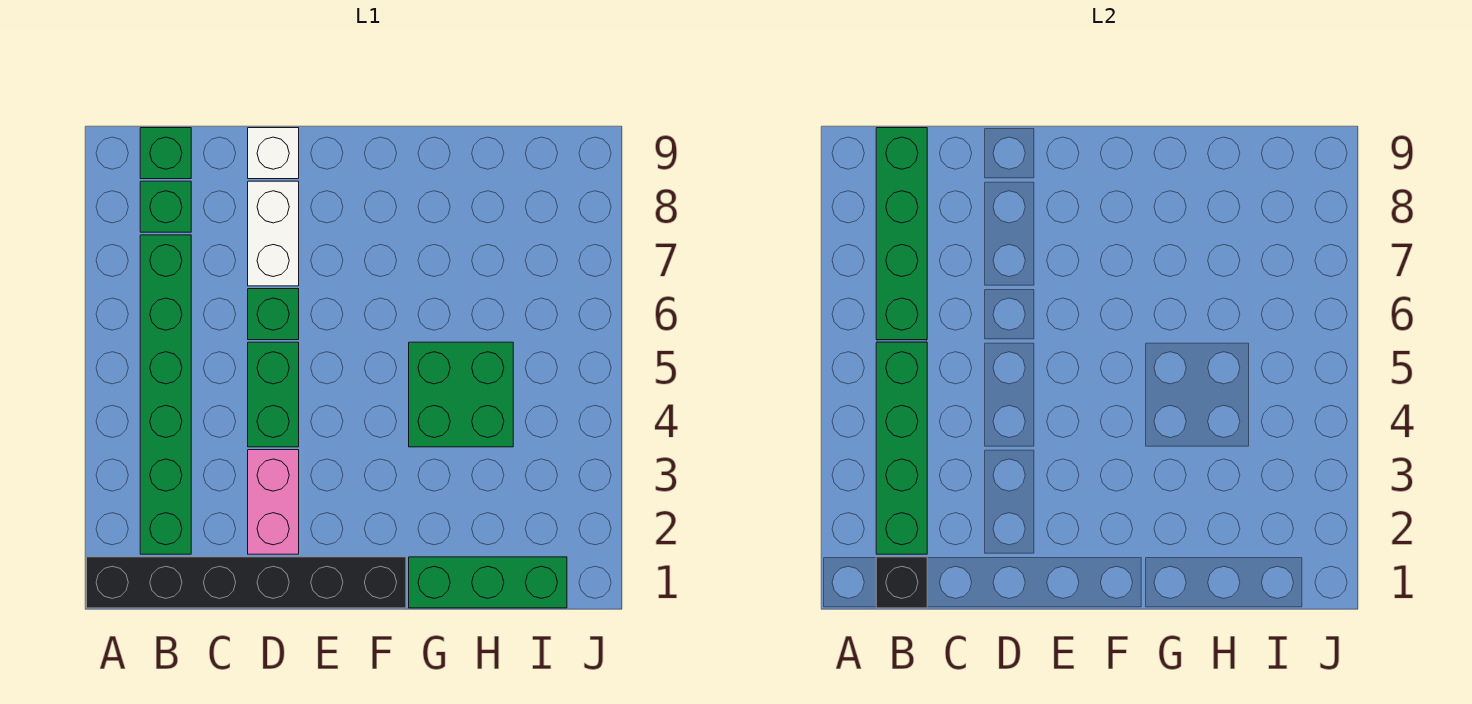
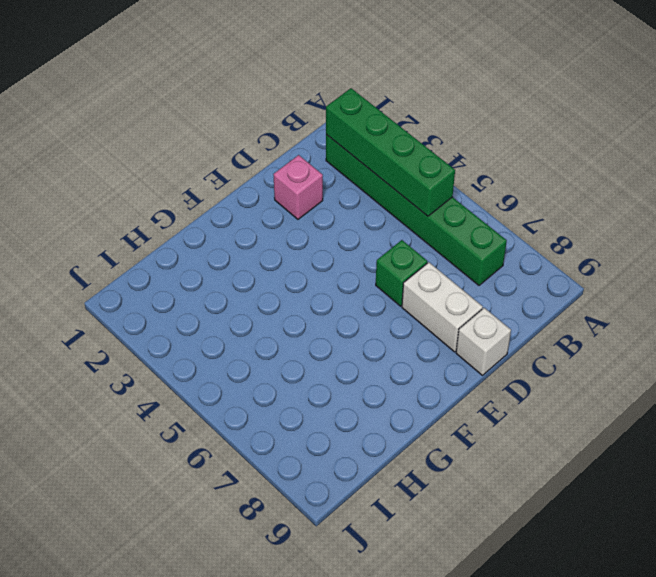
pink 1x1 brick [273,155,323,219] -> pink 1x2 brick [248,450,299,554]
none -> black 1x6 brick [87,557,406,608]
none -> green 1x1 brick [140,181,191,232]
none -> green 1x1 brick [140,128,191,179]

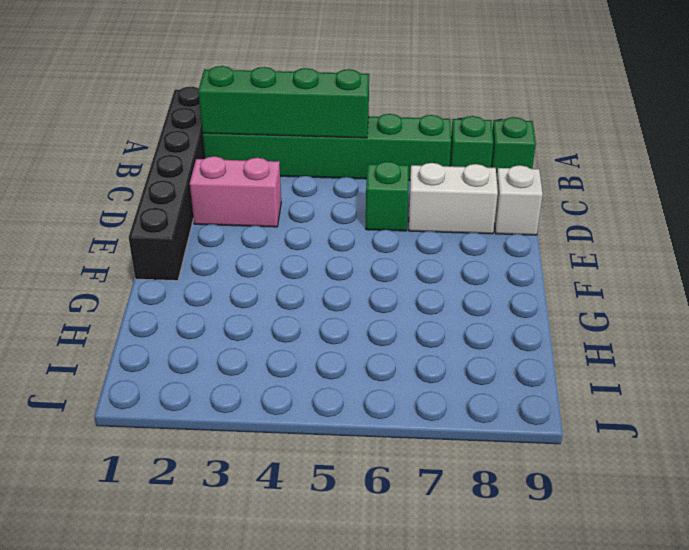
none -> green 1x2 brick [248,342,299,447]
none -> green 1x3 brick [409,557,567,608]
none -> green 2x2 brick [409,342,513,447]

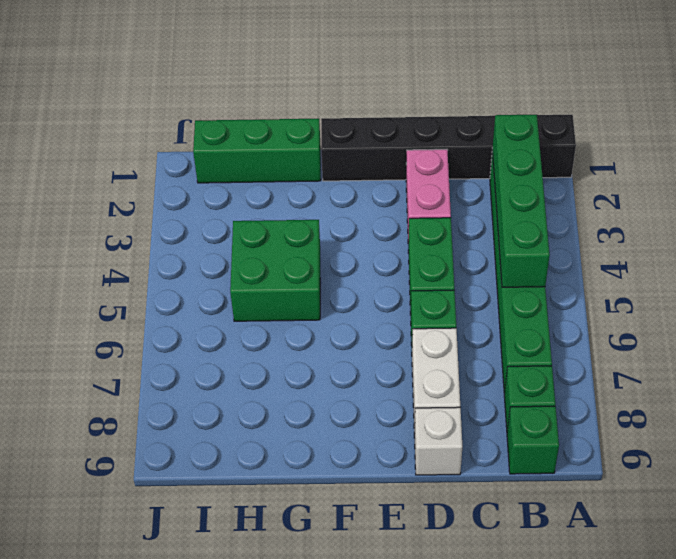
none -> black 1x1 brick [876,557,927,608]
none -> green 1x4 brick [876,128,927,340]

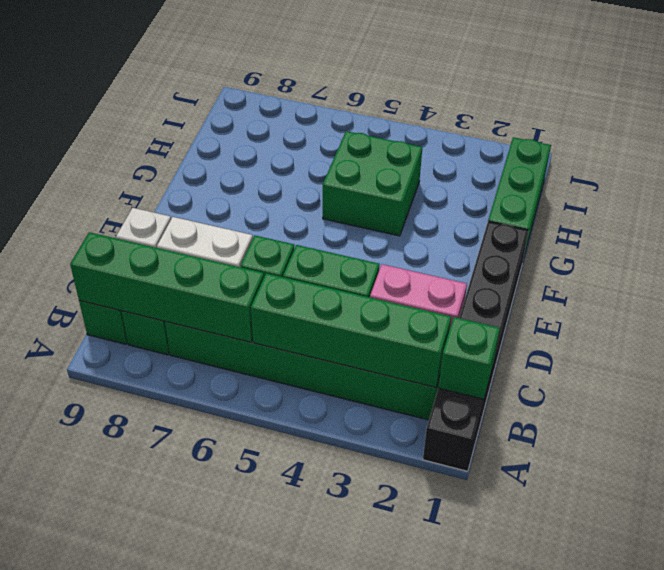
green 1x1 brick [438,317,500,399] -> black 1x1 brick [876,557,927,608]

